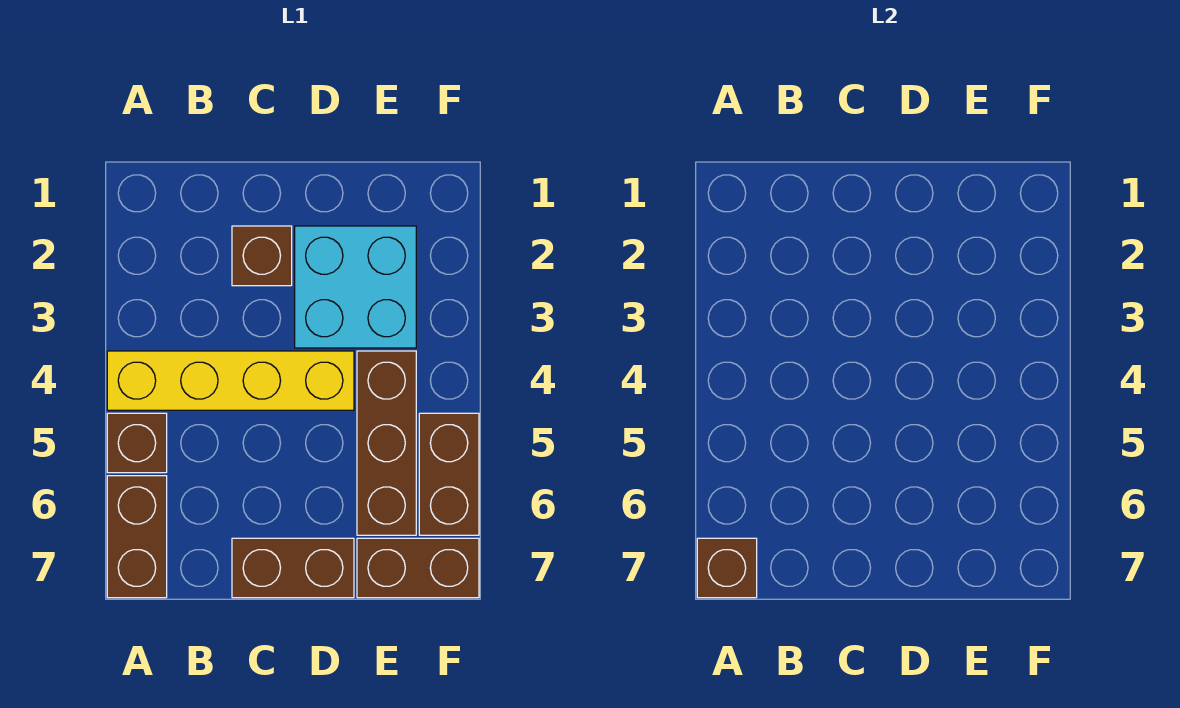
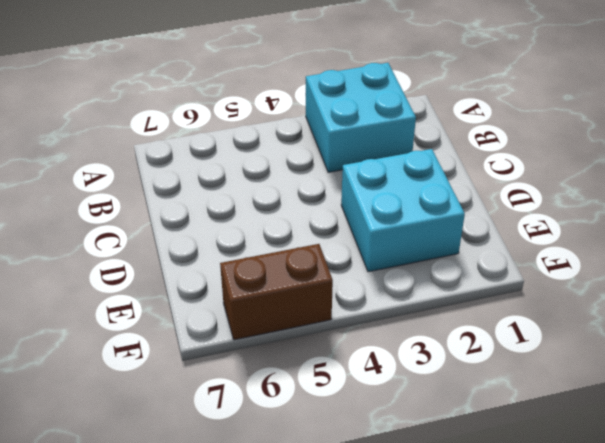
cyan 2x2 brick [306,63,416,172] -> none
none -> yellow 1x4 brick [107,351,354,410]
none -> brown 1x1 brick [107,413,167,473]

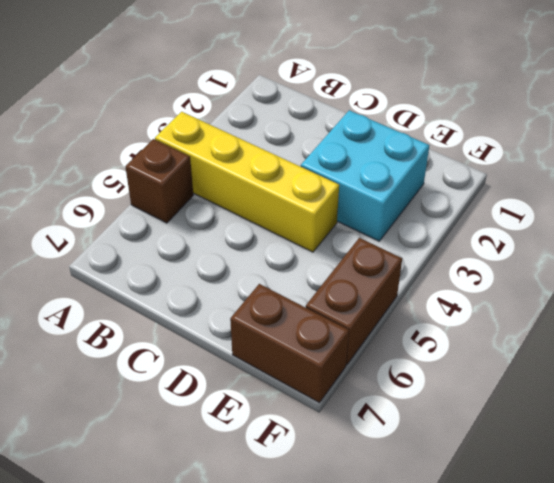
none -> brown 1x2 brick [107,476,167,598]
none -> brown 1x1 brick [232,226,292,286]

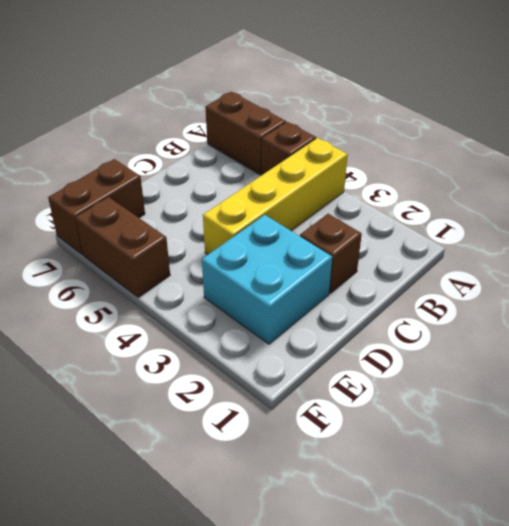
none -> brown 1x2 brick [232,538,354,598]
none -> brown 1x3 brick [357,351,416,535]

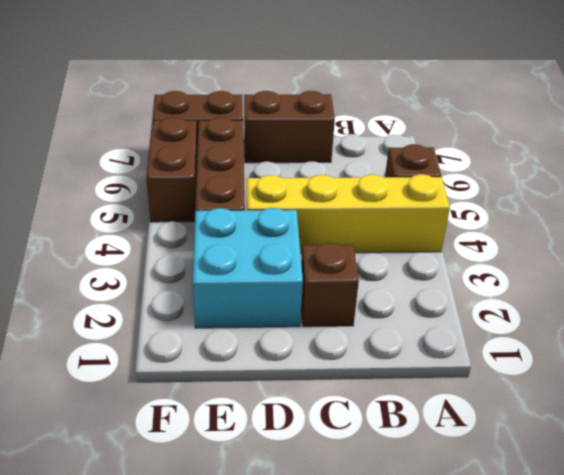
none -> brown 1x2 brick [107,476,167,598]
none -> brown 1x1 brick [697,538,757,598]

